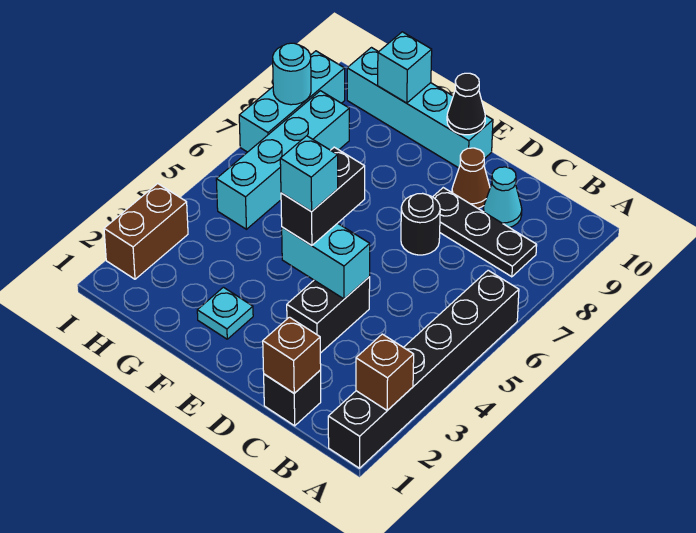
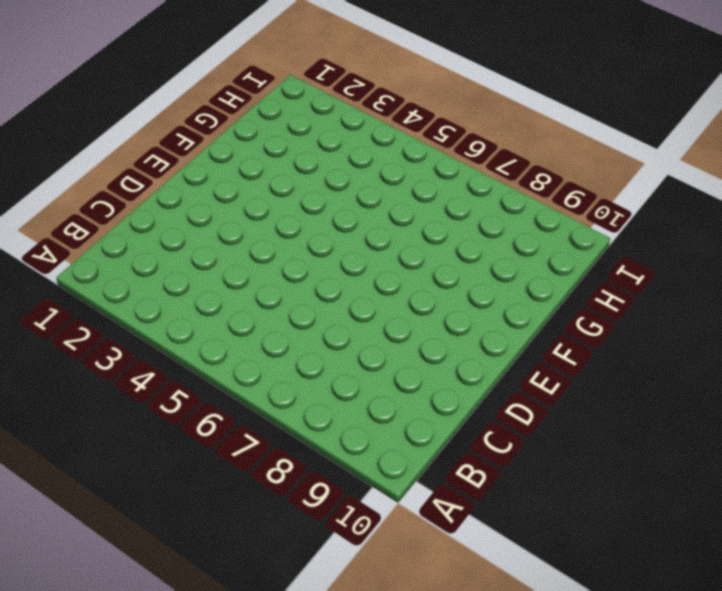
none -> black 1x6 brick [328,270,519,468]
none -> black 1x3 plate [433,188,537,277]
none -> black 1x1 brick [264,370,321,426]

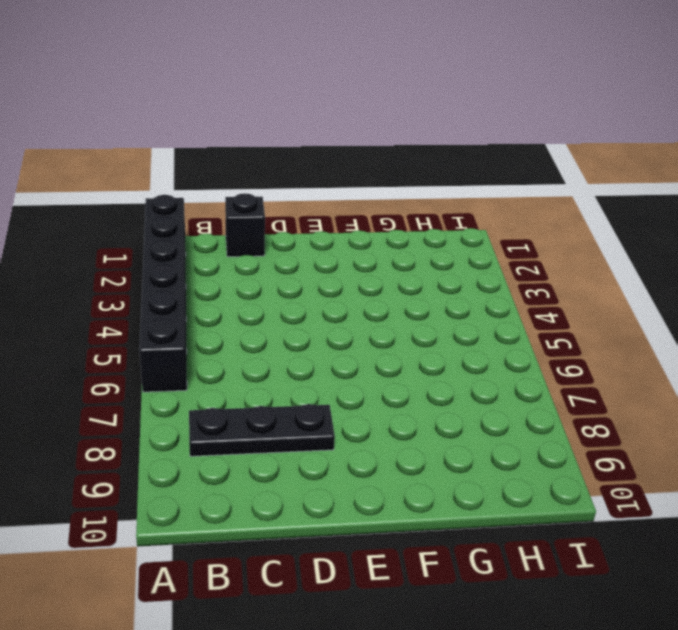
none -> cyan 1x1 cone [483,167,522,228]
none -> black 1x2 brick [287,277,370,353]
none -> black 1x1 round brick [401,193,440,255]

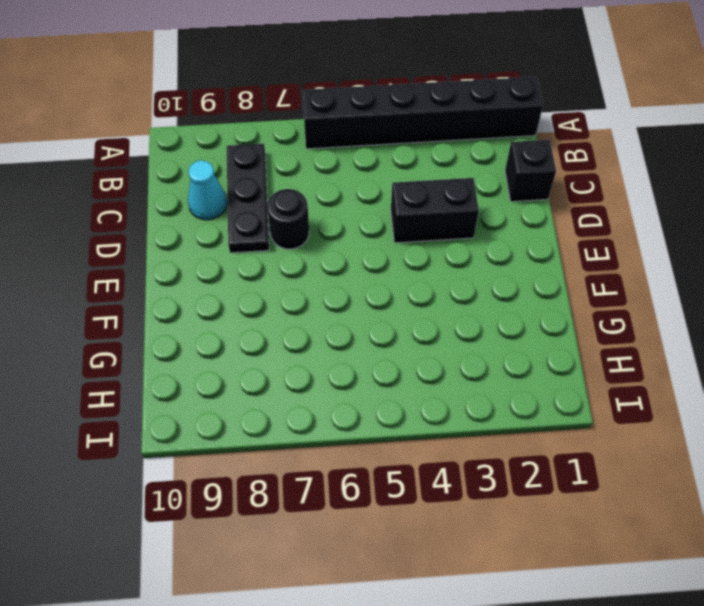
none -> brown 1x1 cone [452,148,490,208]
none -> cyan 1x4 brick [347,48,493,168]
none -> cyan 1x1 plate [197,287,253,339]

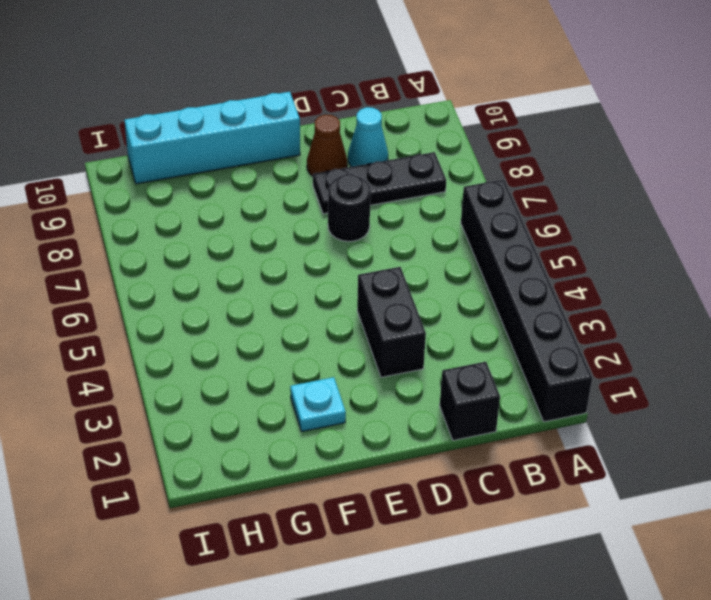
none -> cyan 1x4 brick [216,91,349,229]
none -> brown 1x2 brick [104,184,188,279]
none -> cyan 1x3 brick [239,51,345,152]

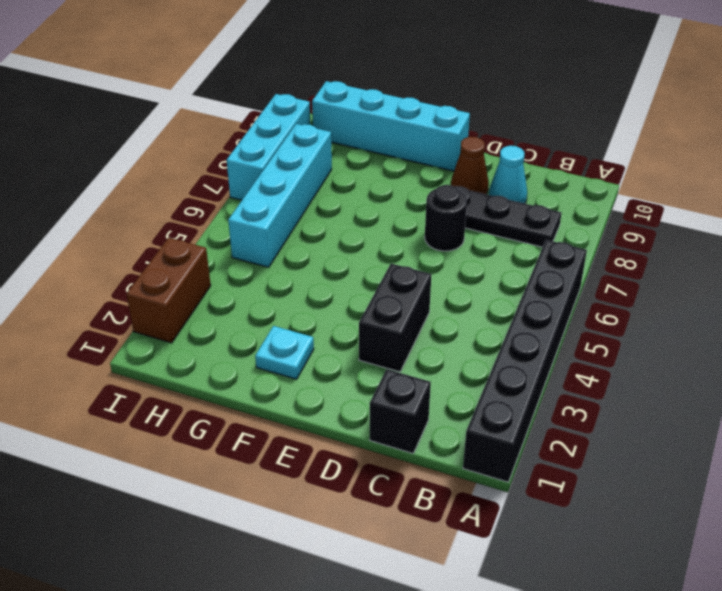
none -> brown 1x1 brick [356,334,414,410]
none -> brown 1x1 brick [263,317,321,393]
none -> cyan 1x2 brick [282,223,370,299]

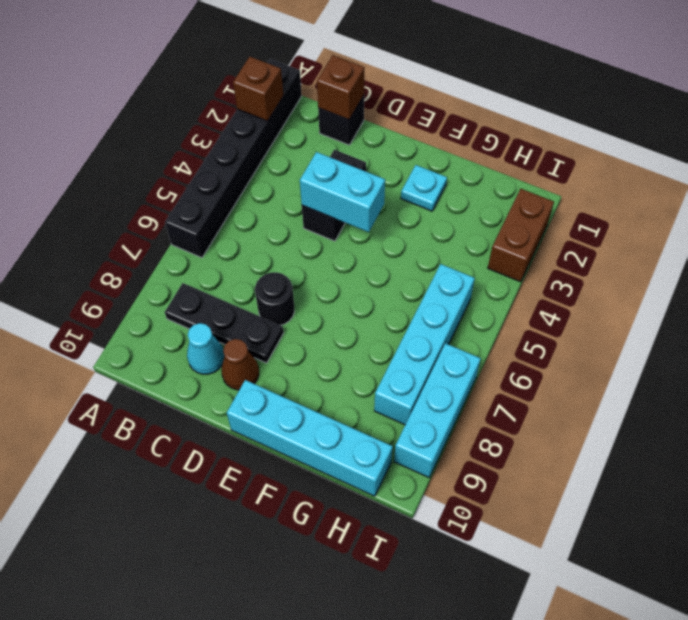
none -> black 1x1 cone [447,73,485,135]
none -> cyan 1x1 brick [378,32,432,103]
none -> cyan 1x1 round brick [273,43,311,105]

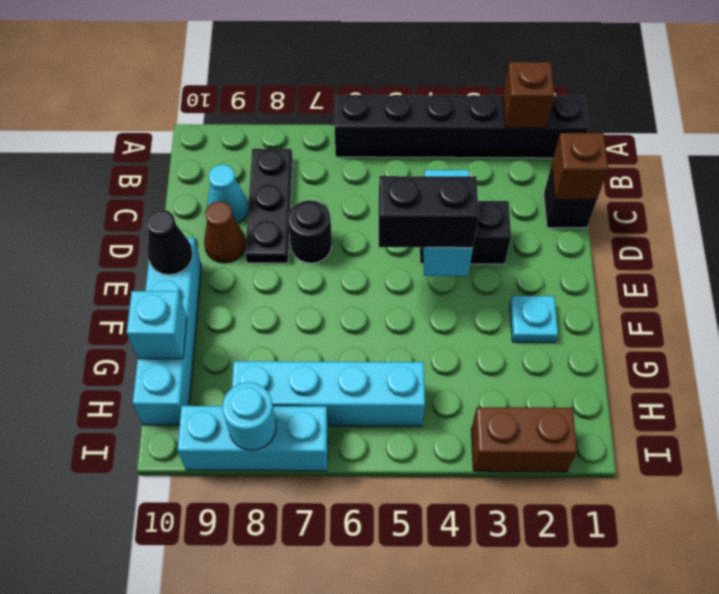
none -> cyan 1x1 brick [280,136,338,212]

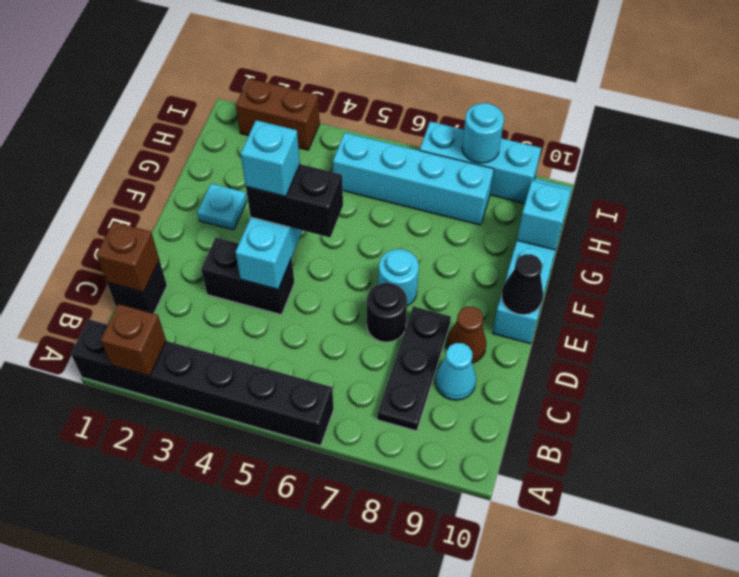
cyan 1x1 round brick [379,249,419,306] -> none

